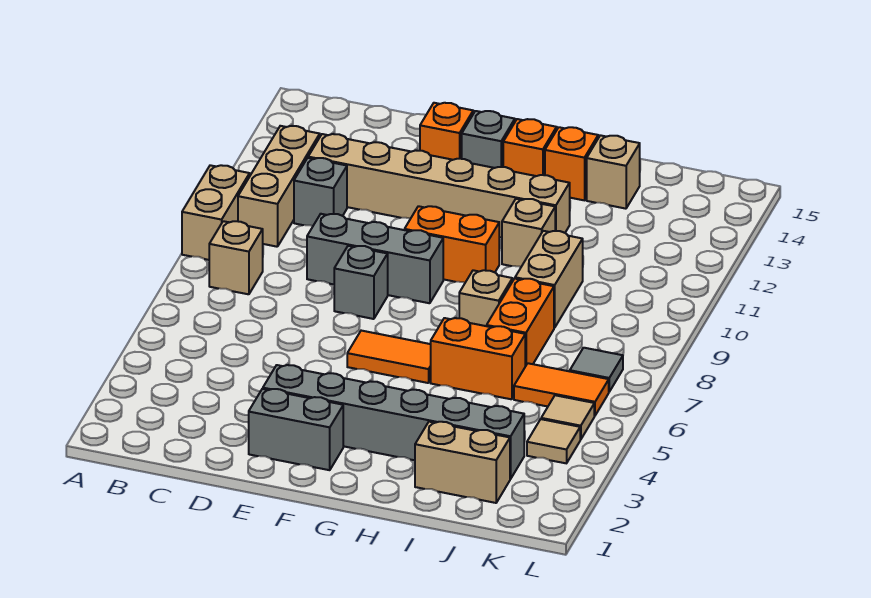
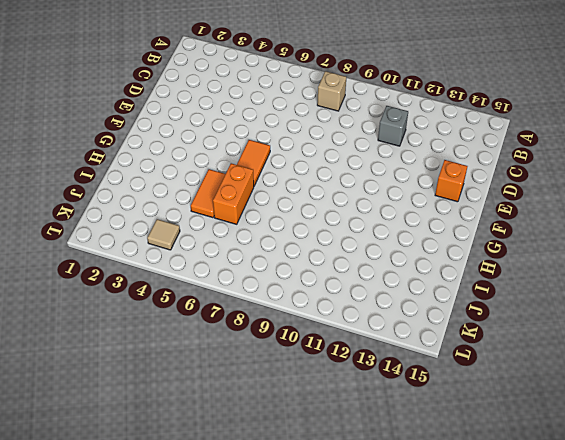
orange 1x2 tile [191,169,225,218] -> orange 1x2 tile moved to [514,363,609,416]
none -> tan 1x2 brick [182,165,250,260]
none -> tan 1x3 brick [238,126,320,247]
none -> tan 1x6 brick [308,134,570,238]

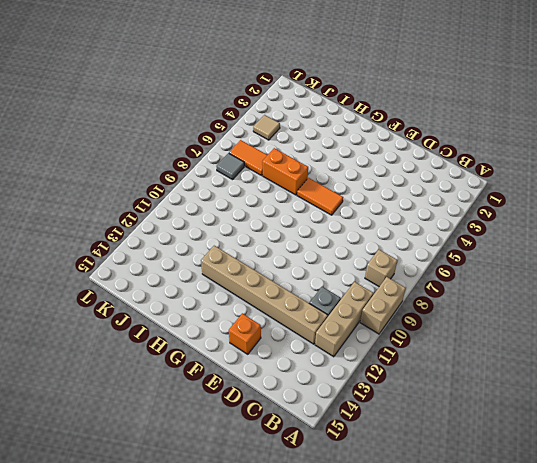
none -> grey 1x3 brick [307,214,443,303]
none -> grey 1x2 brick [249,389,343,470]
none -> grey 1x6 brick [263,365,524,479]

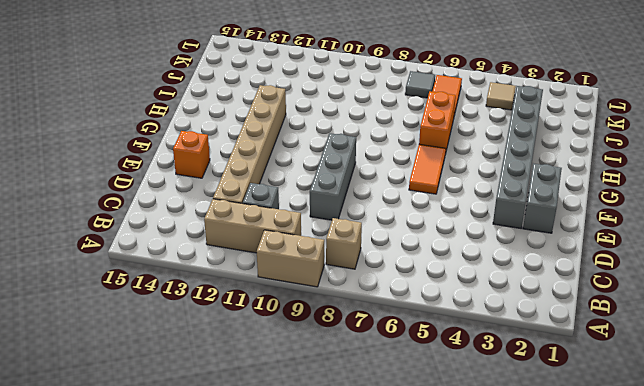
none -> grey 1x1 brick [334,246,388,319]
none -> orange 1x2 brick [405,206,499,283]
none -> grey 1x1 brick [462,111,515,168]

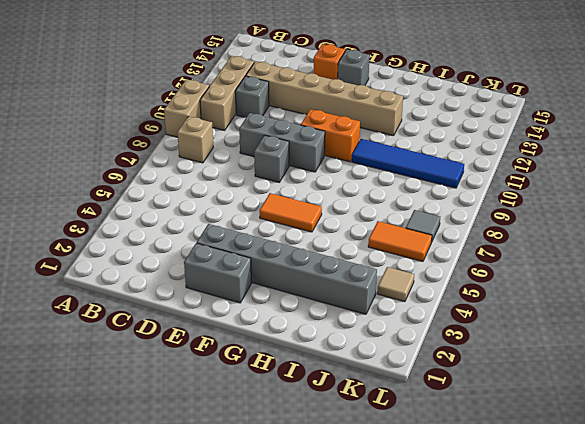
blue 1x4 tile [352,139,464,188] -> tan 1x2 brick [515,231,583,328]
none -> orange 1x1 brick [503,119,557,176]
none -> orange 1x2 brick [431,318,525,399]
none -> tan 1x1 brick [459,270,512,326]

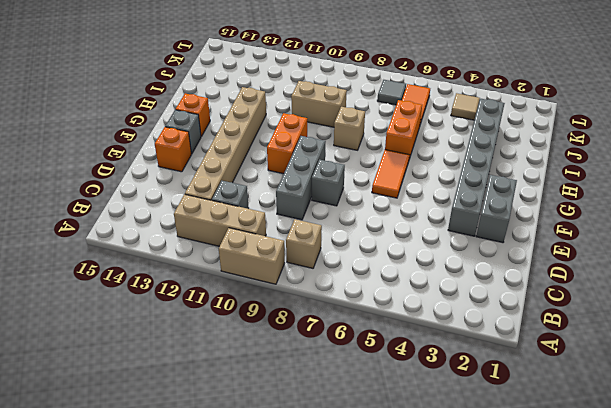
none -> tan 1x1 brick [502,199,555,267]
none -> orange 1x1 brick [545,127,598,200]
none -> tan 1x2 brick [415,422,510,503]

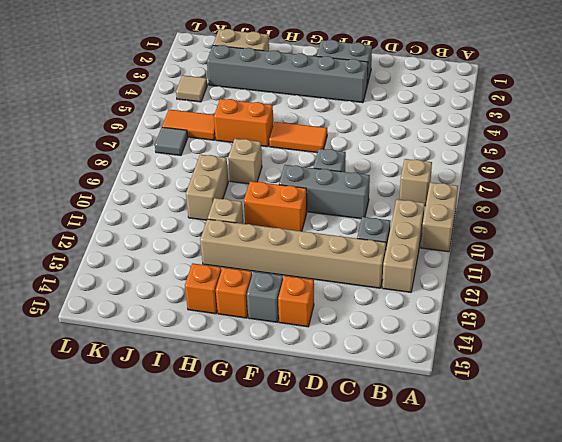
none -> orange 1x2 brick [487,279,554,366]
none -> tan 1x1 brick [587,135,640,209]
none -> tan 1x1 tile [541,395,594,440]

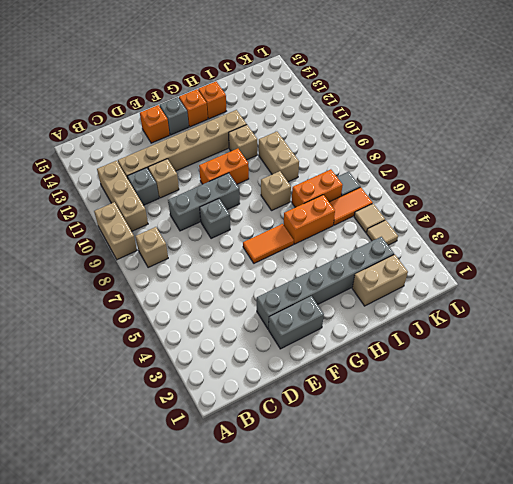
tan 1x1 brick [148,159,179,198] -> tan 1x1 brick moved to [587,135,640,209]
orange 1x2 brick [292,169,343,208] -> orange 1x2 brick turned to [487,279,554,366]

